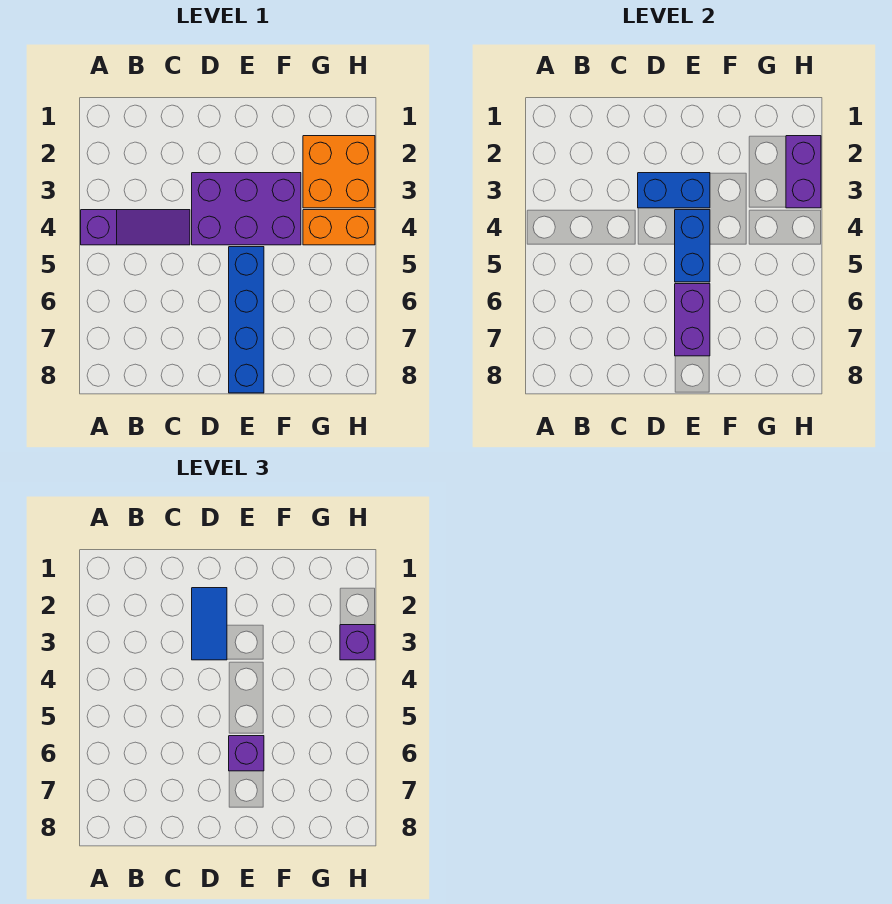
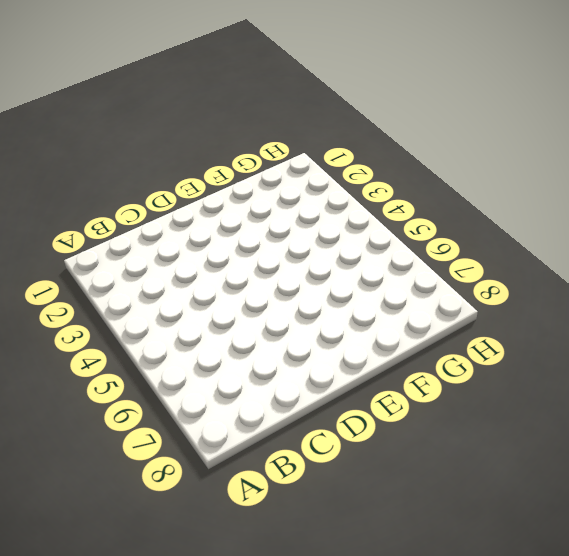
none -> purple 1x3 slope [81,210,190,245]
none -> purple 2x3 brick [192,173,301,245]
none -> blue 1x4 brick [229,247,264,393]

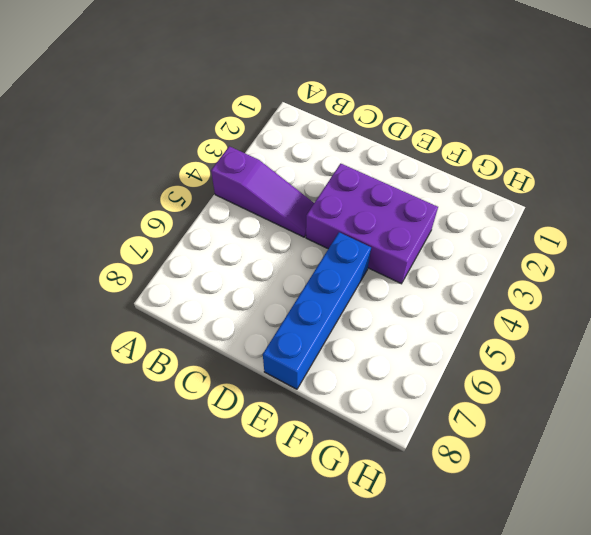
none -> orange 2x2 brick [303,136,375,208]
none -> orange 1x2 brick [303,210,375,245]
none -> blue 1x2 brick [638,173,710,208]

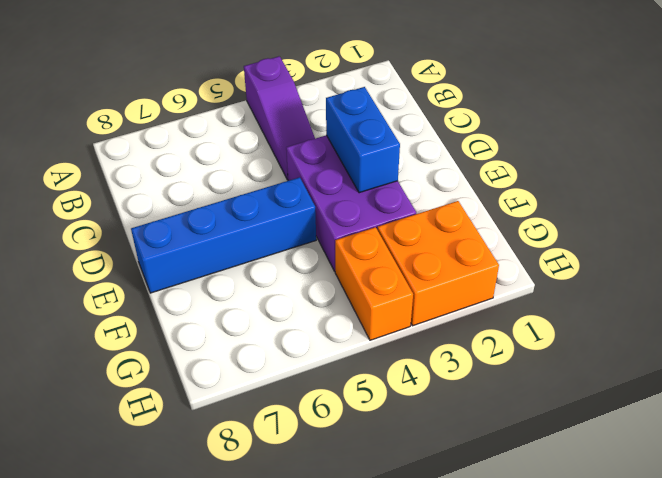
none -> blue 1x2 brick [675,210,710,282]
none -> purple 1x2 brick [675,284,710,356]
none -> purple 1x2 brick [786,136,821,208]

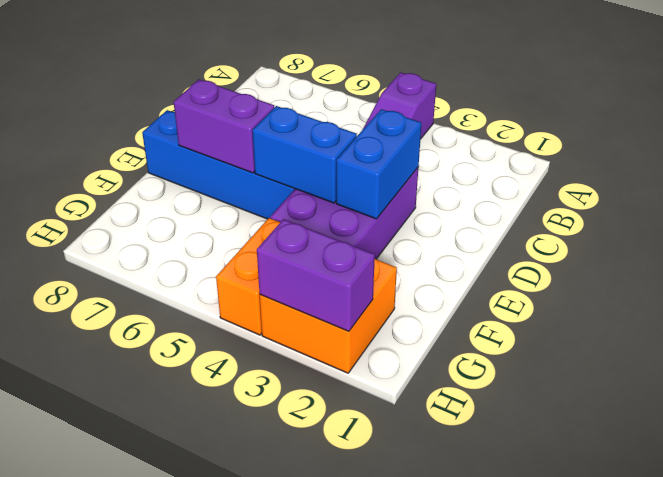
none -> blue 1x2 tile [192,588,227,660]
none -> purple 1x1 brick [229,736,264,771]
none -> purple 1x1 brick [340,625,375,660]

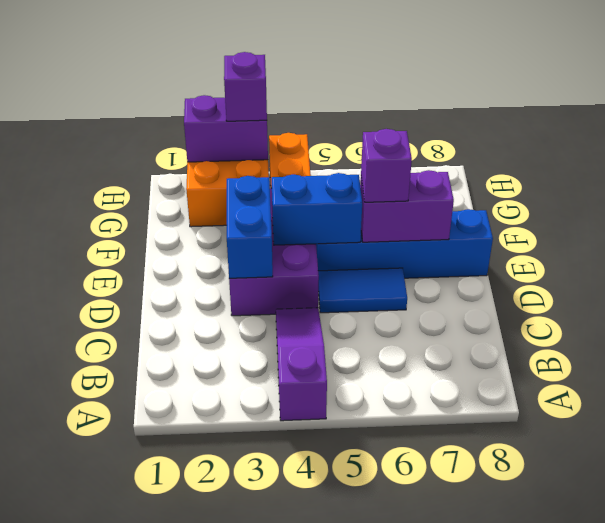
blue 1x2 tile [318,268,407,313] -> blue 1x2 tile moved to [192,588,227,660]

